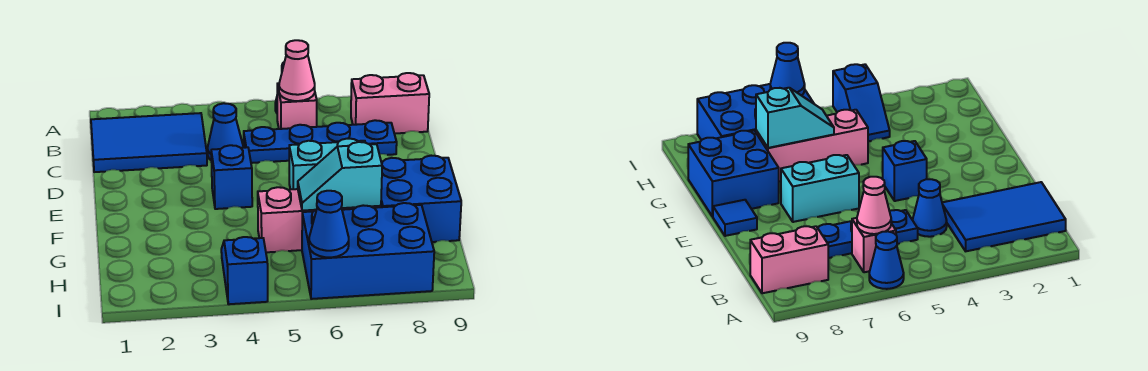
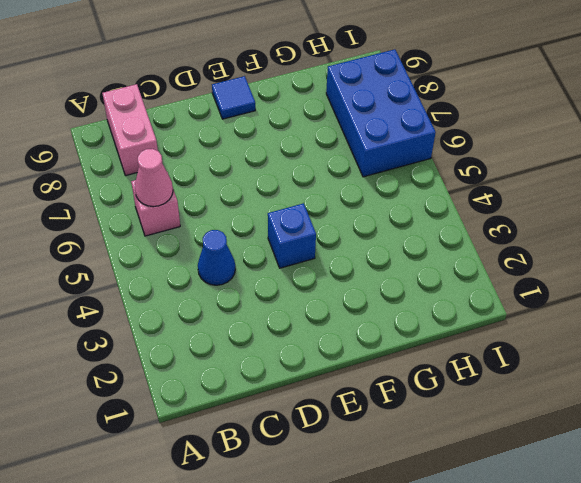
none -> blue 1x1 cone [869,231,904,289]
none -> blue 2x3 tile [91,113,207,172]
none -> blue 1x4 plate [244,120,397,163]

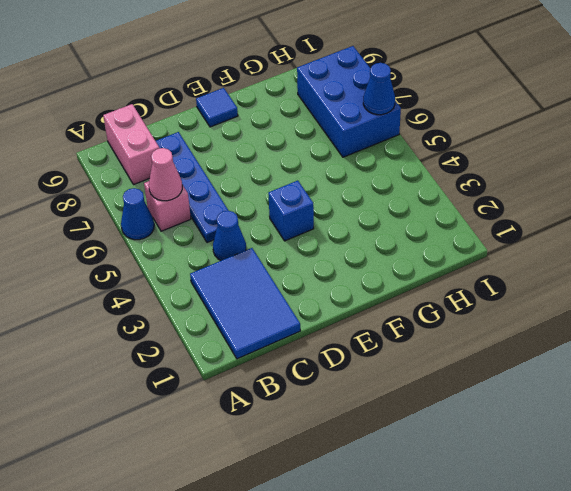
none -> cyan 1x2 brick [289,139,365,189]
none -> blue 2x2 brick [381,156,461,242]
none -> pink 1x3 brick [258,187,381,252]

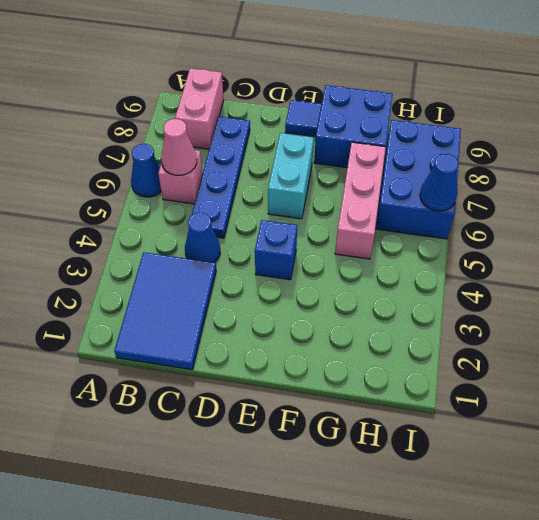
none -> blue 1x2 slope [221,237,268,304]
none -> cyan 1x2 slope [298,142,382,211]

